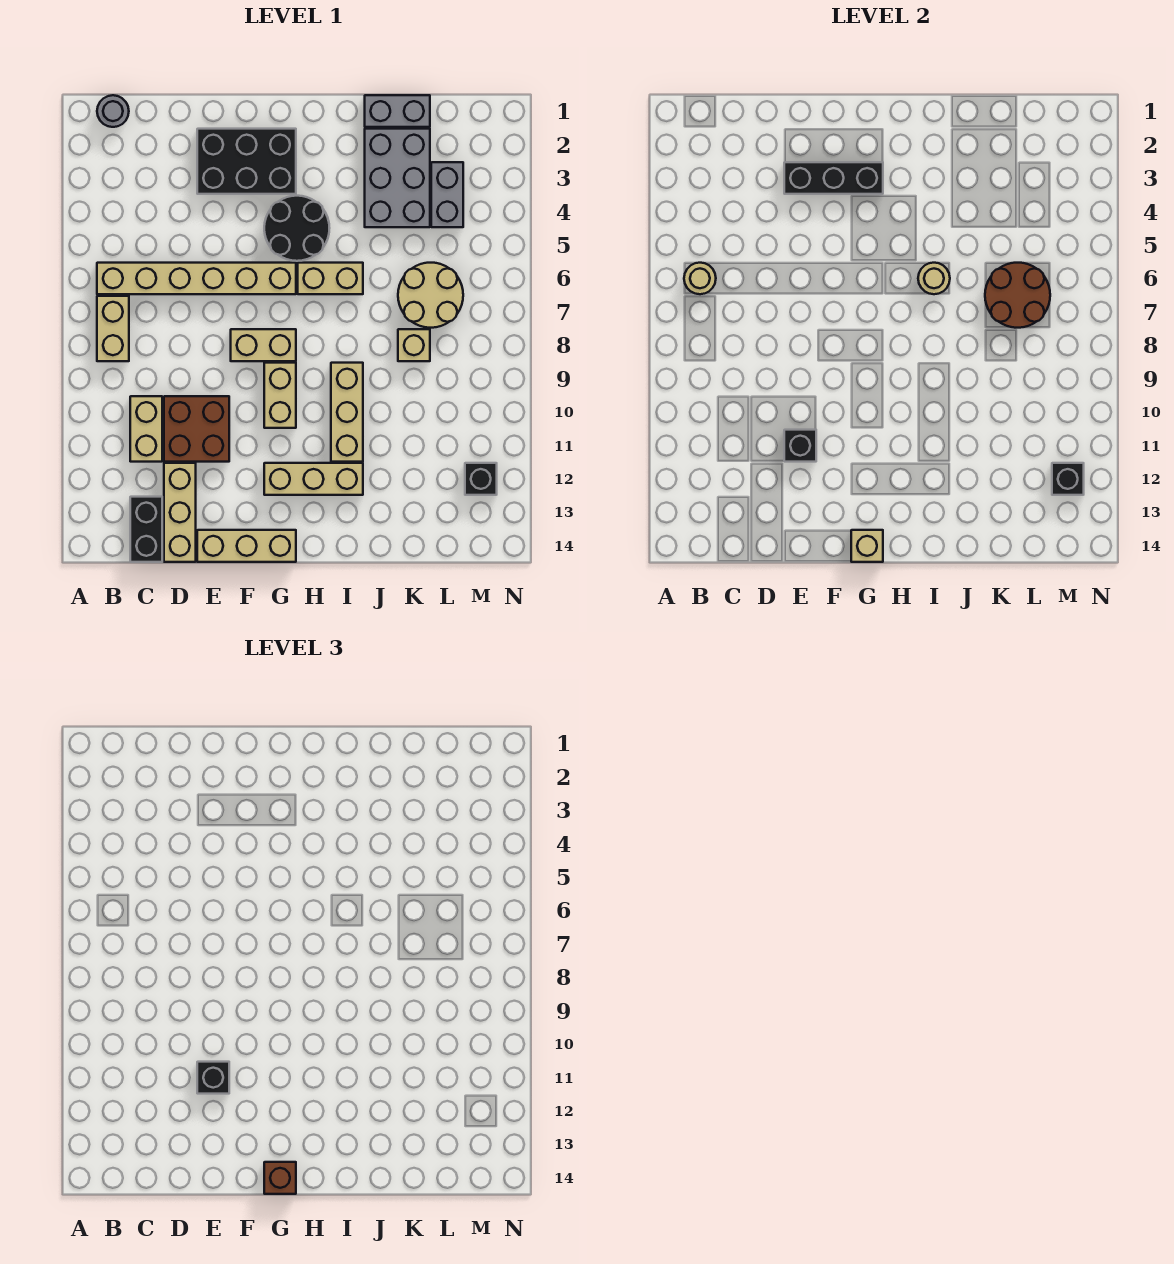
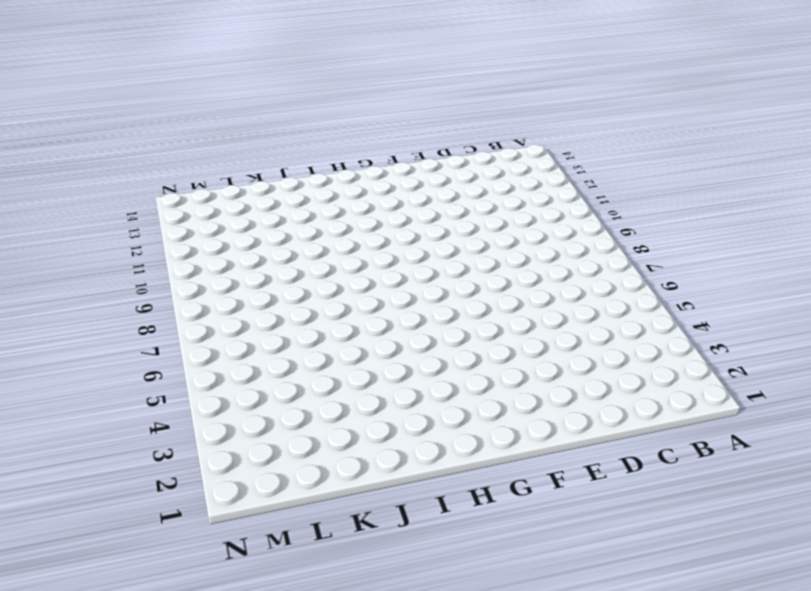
none -> grey 1x1 round brick [97,95,129,127]
none -> tan 1x6 brick [97,263,296,294]
none -> tan 1x2 brick [97,296,129,361]
none -> tan 1x2 brick [130,396,162,462]

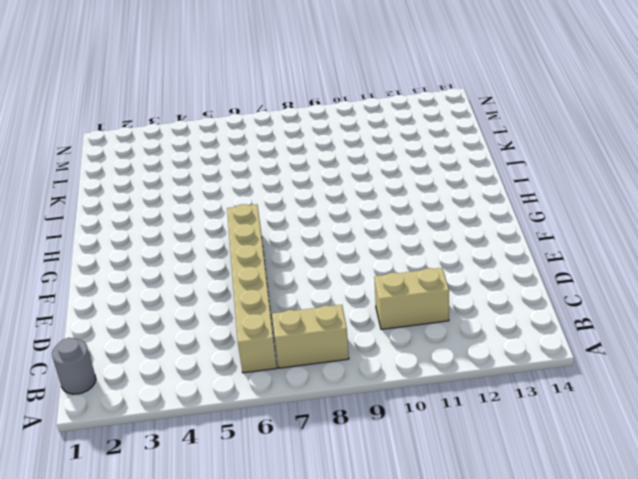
none -> black 1x2 brick [130,497,162,562]
none -> brown 2x2 brick [164,396,229,462]
none -> tan 1x3 brick [164,463,196,562]
none -> black 2x3 brick [197,129,296,194]

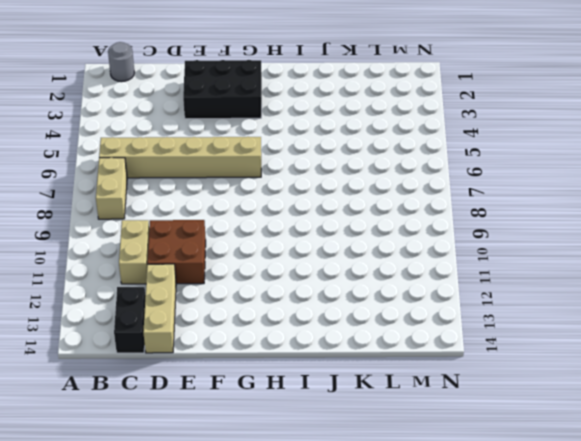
none -> tan 1x3 brick [197,530,296,562]
none -> tan 1x2 brick [231,329,296,361]
none -> black 2x2 round brick [264,196,329,261]
none -> tan 1x2 brick [264,363,296,428]

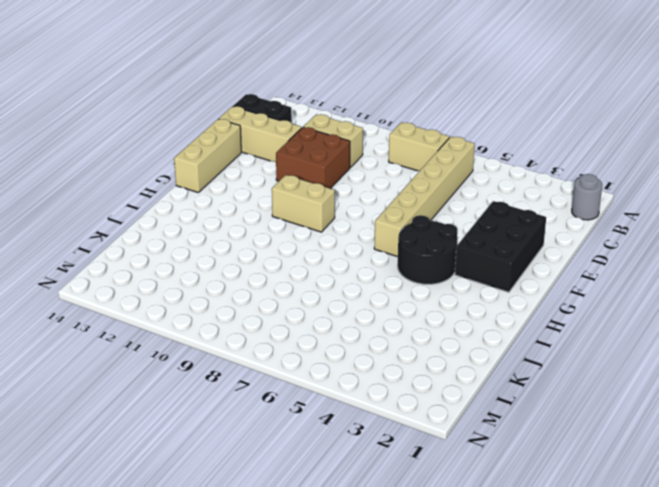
none -> tan 1x2 brick [231,329,296,361]
none -> tan 1x3 brick [264,463,363,495]
none -> tan 1x2 brick [298,263,363,294]
none -> tan 1x3 brick [331,363,363,462]

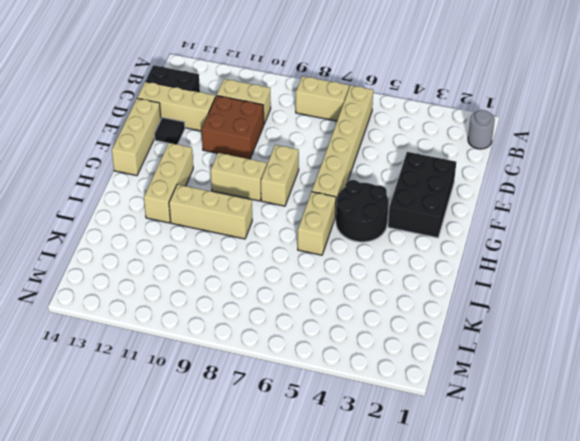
black 1x1 tile [154,117,185,144] -> none
none -> grey 1x2 brick [365,95,430,127]
none -> grey 2x3 brick [365,129,430,227]
none -> tan 2x2 round brick [398,263,463,328]
none -> tan 1x1 brick [398,329,430,361]

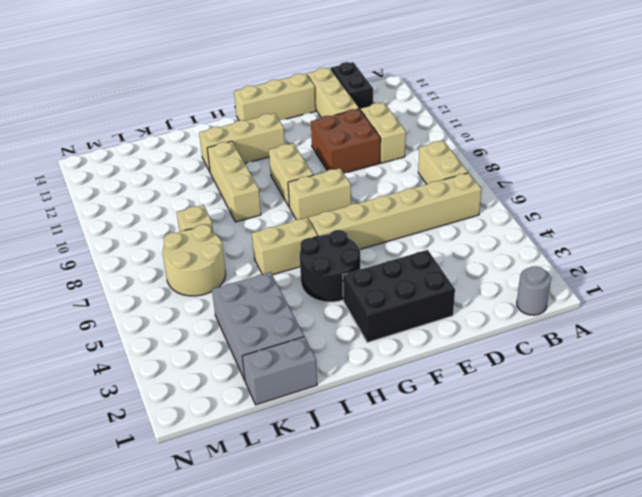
none -> grey 1x2 brick [431,162,463,227]
none -> black 1x1 brick [465,463,497,495]
none -> tan 1x1 round brick [684,263,716,294]
none -> black 1x3 brick [784,162,883,194]

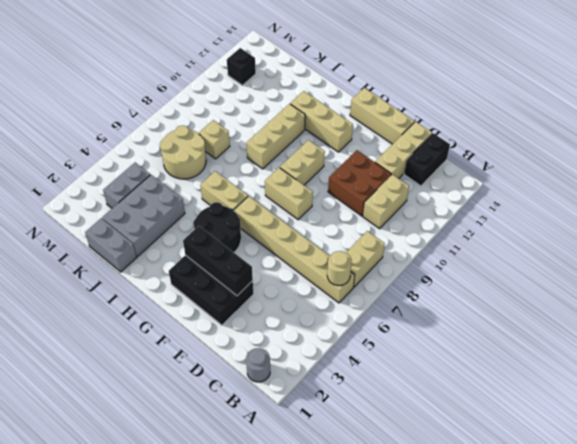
none -> black 1x1 brick [784,430,816,462]
none -> tan 1x1 brick [851,530,883,562]
none -> tan 1x1 round brick [918,263,950,294]
none -> brown 2x2 round brick [985,263,1050,328]

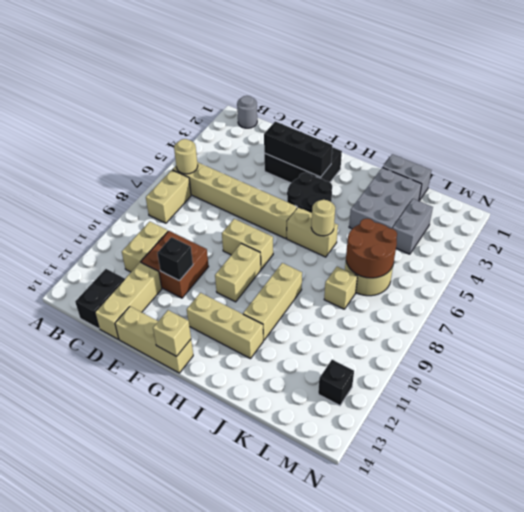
none -> black 1x1 brick [1052,463,1084,495]
none -> black 1x1 brick [197,1062,229,1094]
none -> brown 1x1 brick [264,1162,296,1194]

